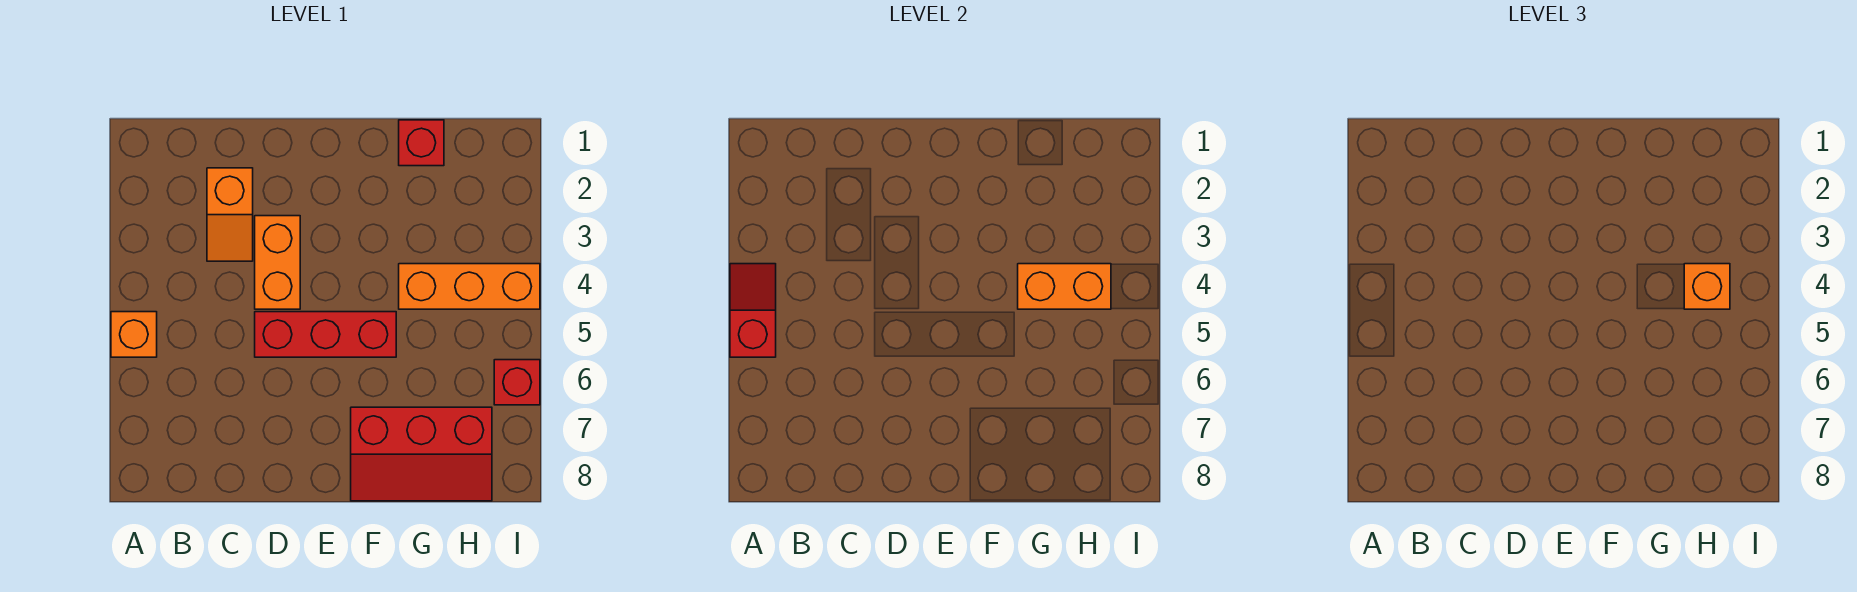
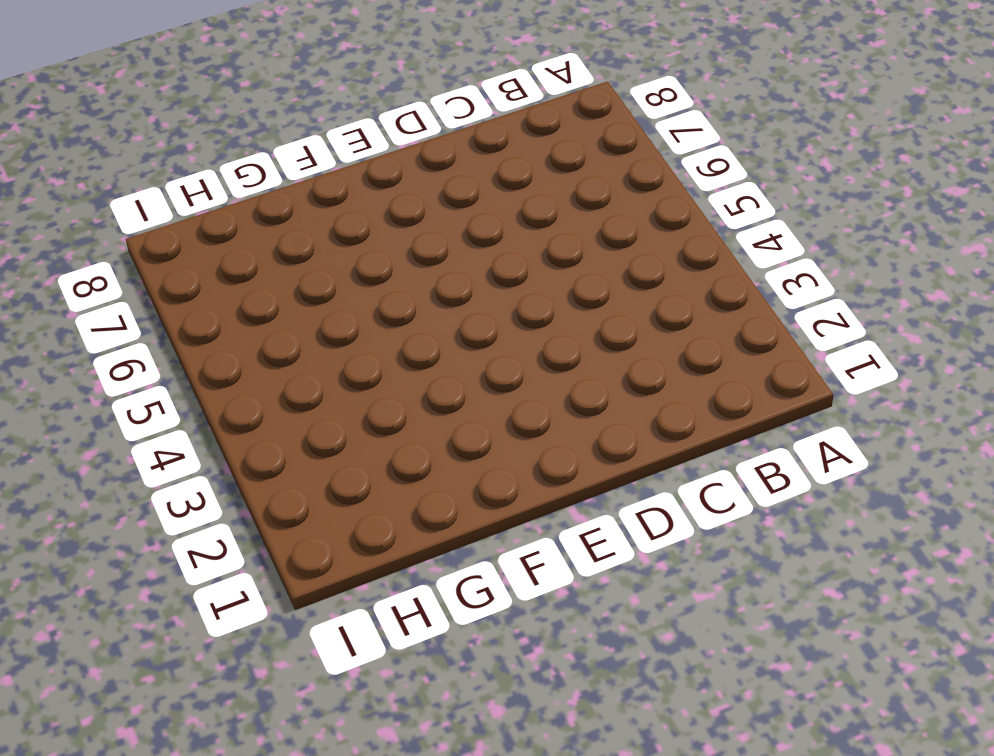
none -> orange 1x1 brick [111,312,157,357]
none -> orange 1x2 slope [207,168,253,261]

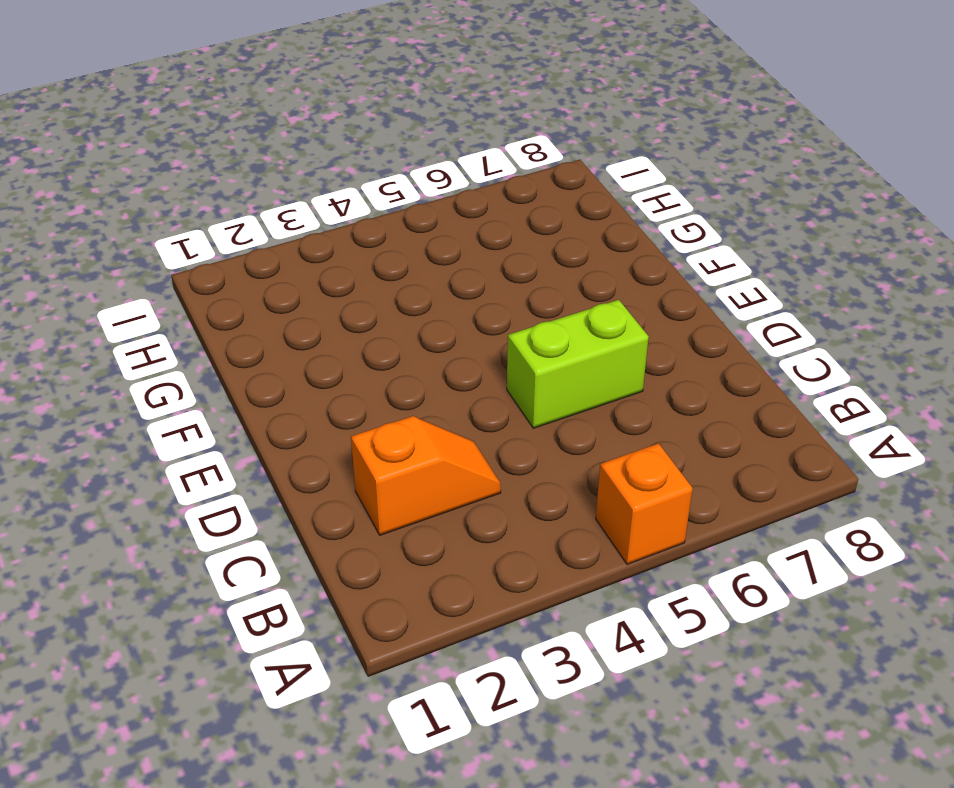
lime 1x2 brick [507,300,649,428] -> red 1x3 brick [255,312,396,357]
none -> orange 1x2 brick [255,216,300,309]
none -> red 2x3 slope [351,407,492,501]

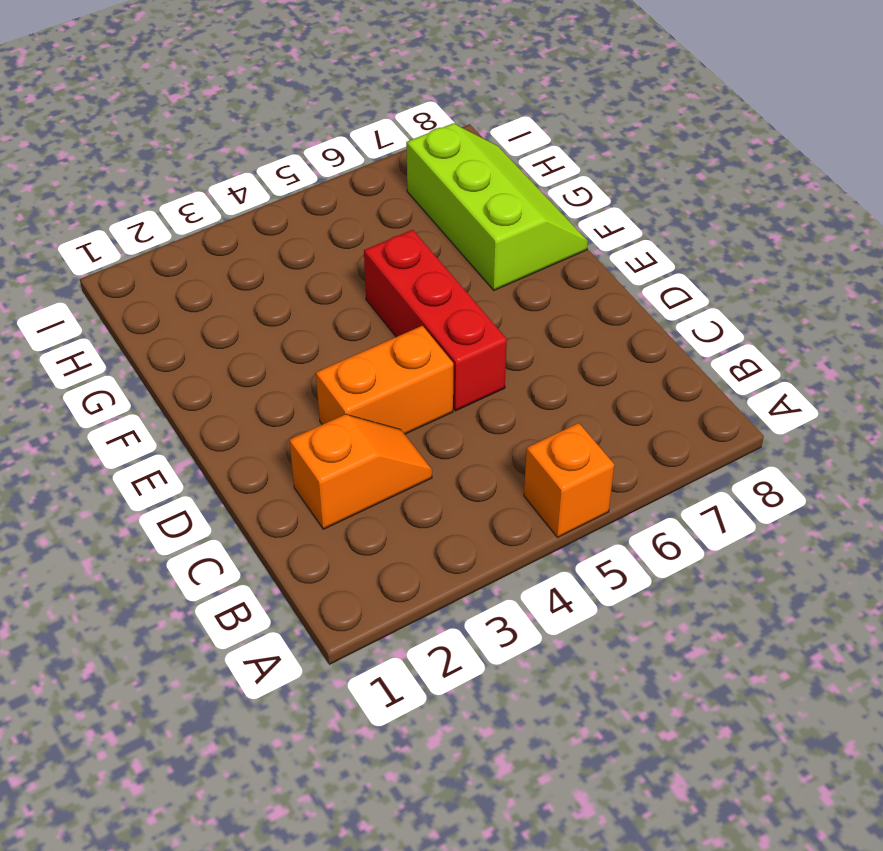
lime 2x3 slope [406,123,588,290] -> red 2x3 slope [351,407,492,501]
none -> red 1x1 brick [399,120,444,166]
none -> orange 1x3 brick [399,264,540,309]

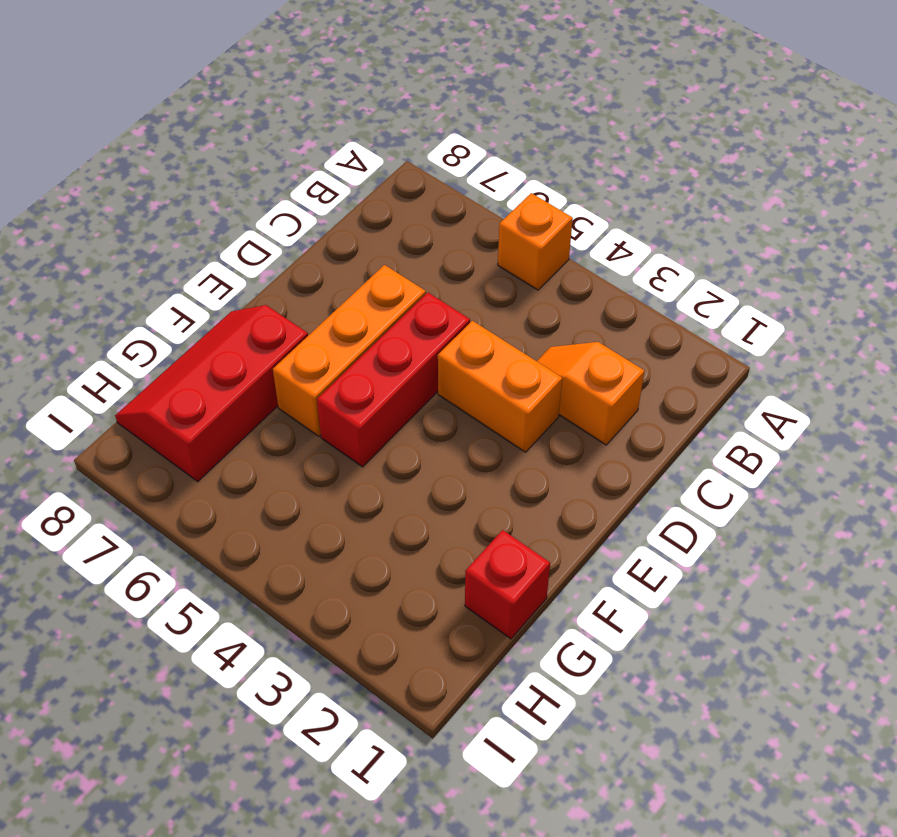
orange 1x3 brick [273,265,426,436] -> orange 1x3 brick moved to [399,264,540,309]
none -> red 1x1 brick [494,360,540,405]
none -> red 1x2 slope [730,264,776,357]

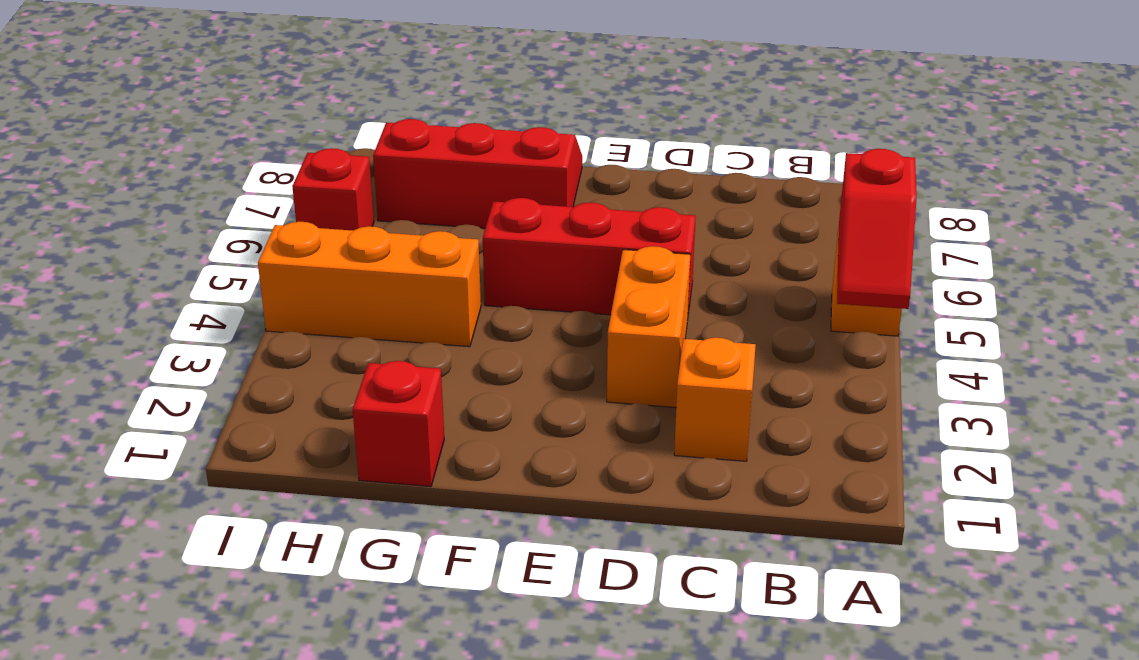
none -> orange 1x2 brick [1018,264,1111,309]
none -> orange 1x1 brick [1684,264,1730,309]

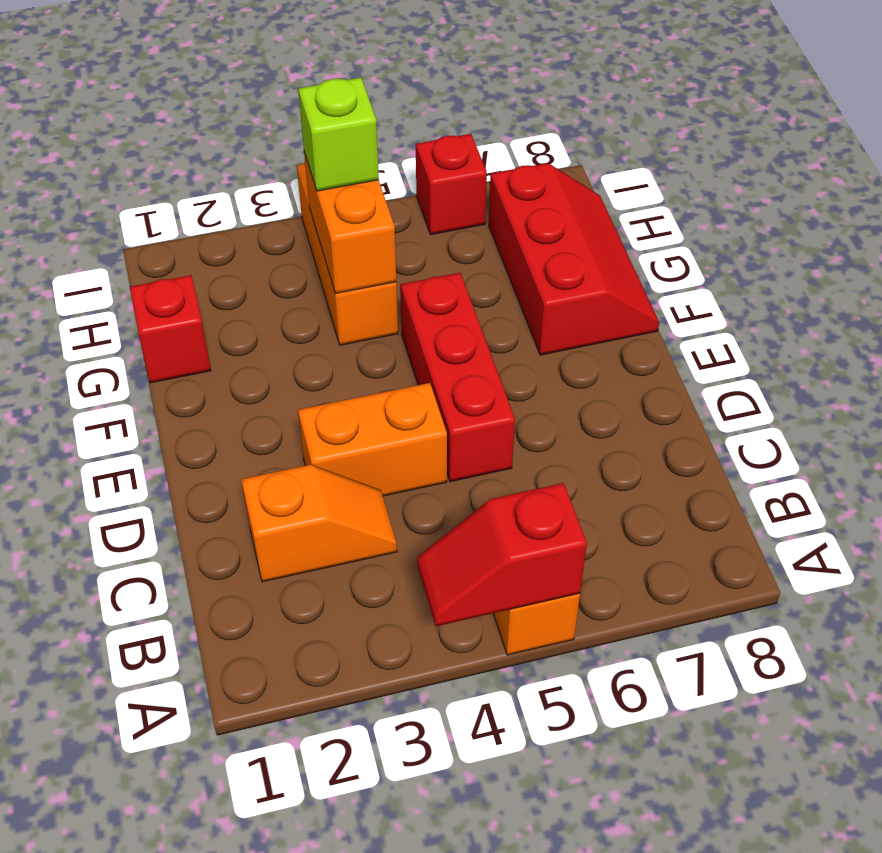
lime 1x1 brick [298,78,379,191] -> orange 1x1 brick [1684,264,1730,309]

